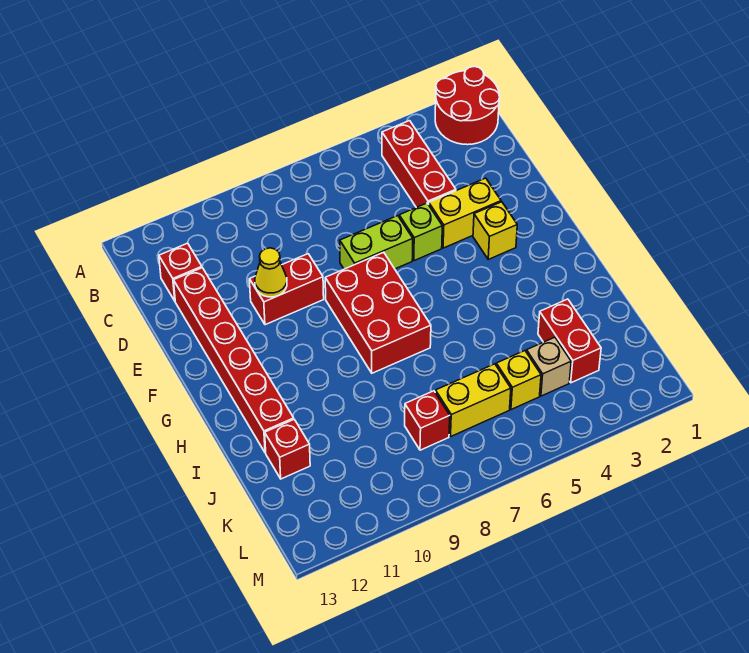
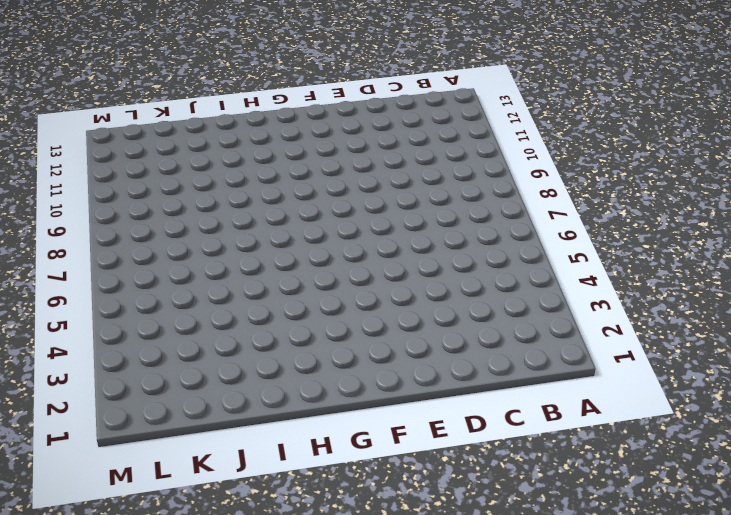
none -> red 2x2 round brick [435,66,500,145]
none -> red 1x3 brick [382,121,456,208]
none -> red 1x1 brick [159,243,202,301]

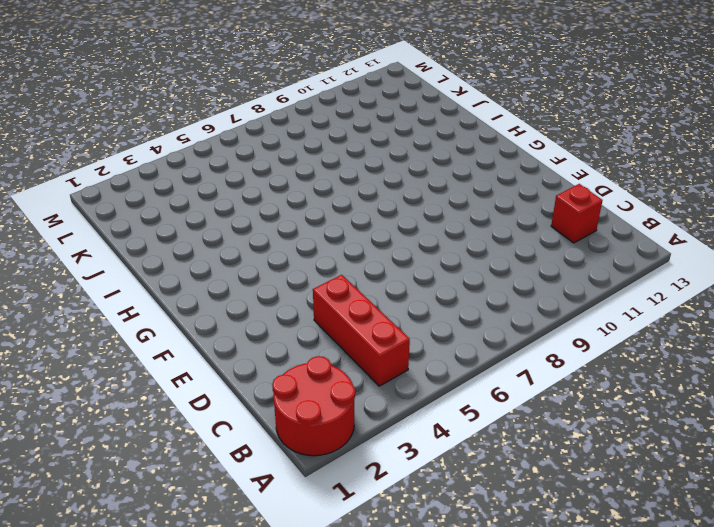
none -> red 1x6 brick [174,268,294,453]
none -> yellow 1x2 brick [429,178,501,248]
none -> lime 1x1 brick [399,203,442,261]

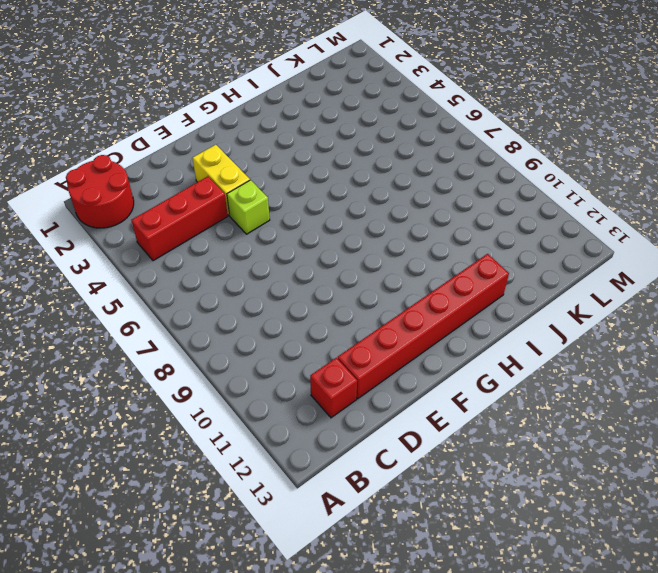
none -> lime 1x2 brick [340,216,413,269]
none -> red 1x2 brick [249,254,324,325]
none -> yellow 1x1 brick [473,202,517,259]

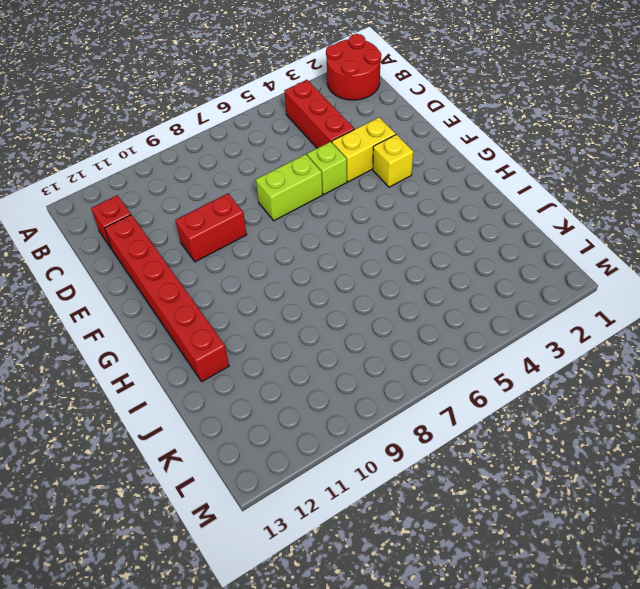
none -> red 2x3 brick [325,252,431,373]
none -> red 1x2 brick [538,299,601,383]
none -> red 1x1 brick [265,420,310,479]

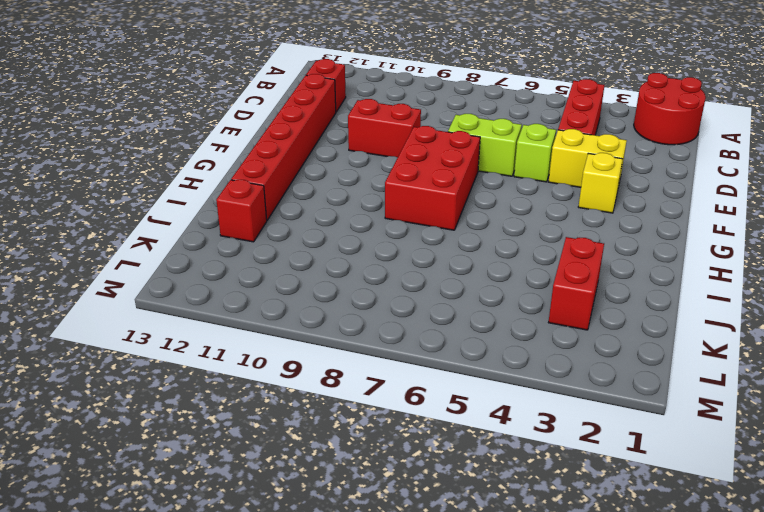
none -> tan 1x1 brick [526,337,571,396]
none -> yellow 1x1 brick [496,351,541,410]
none -> yellow 1x2 brick [435,364,511,436]

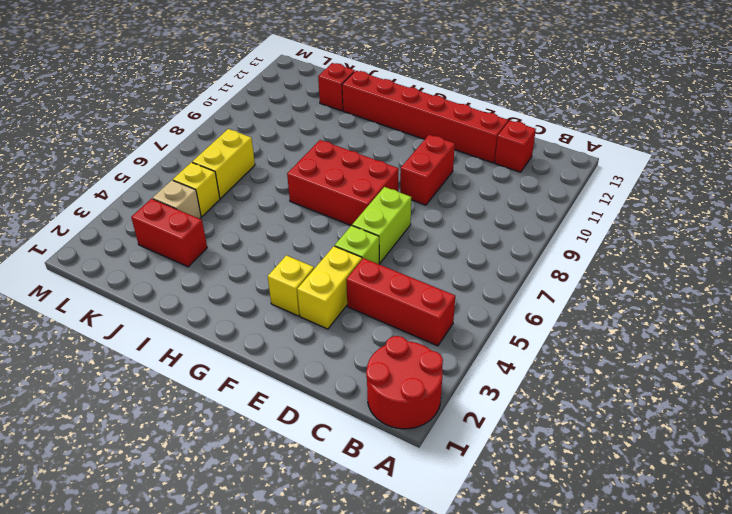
none -> red 1x1 brick [405,391,450,450]
none -> yellow 1x1 cone [255,248,287,297]

